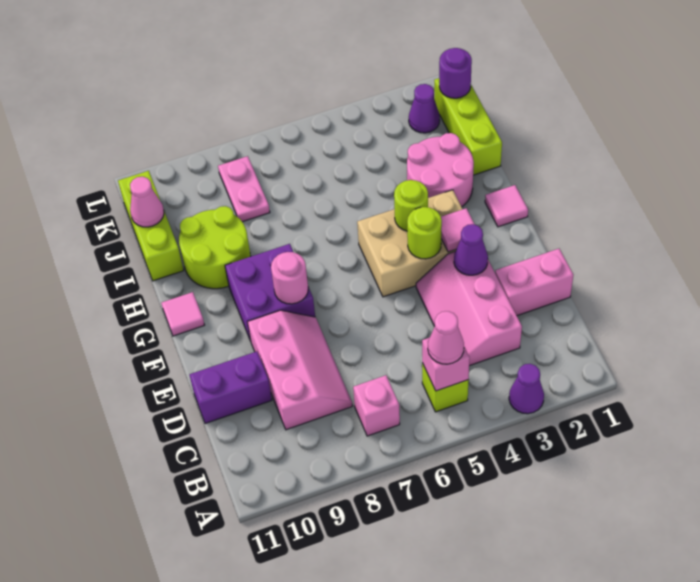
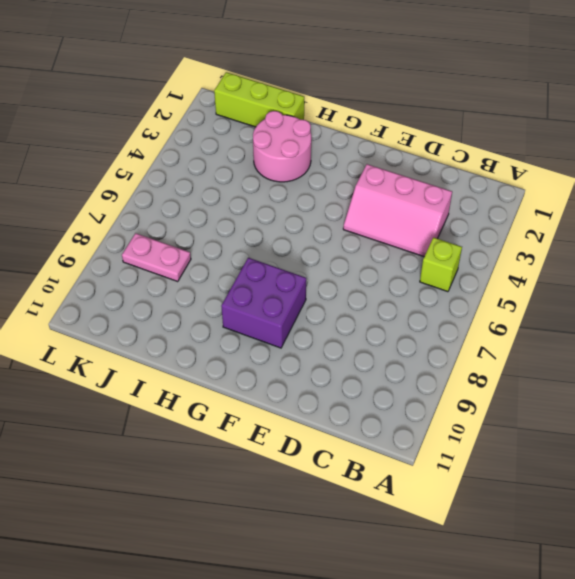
none -> purple 1x1 cone [509,364,544,414]
none -> pink 1x1 brick [353,375,400,436]
none -> pink 2x3 slope [247,310,353,430]

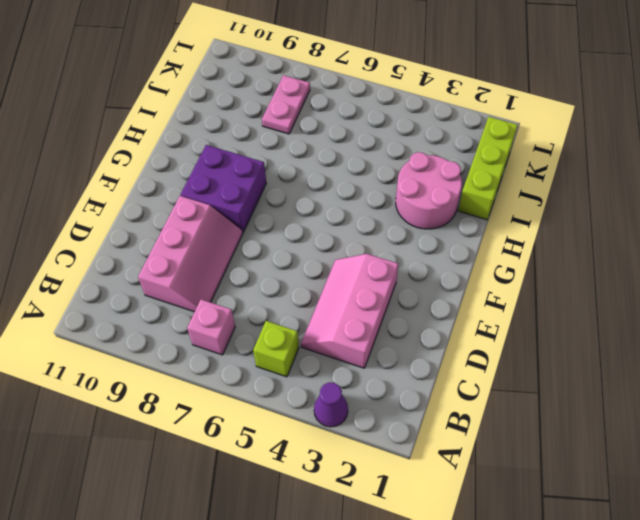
none -> pink 1x2 brick [495,249,573,316]
none -> purple 1x2 brick [190,351,272,424]
none -> tan 2x3 brick [357,190,462,297]

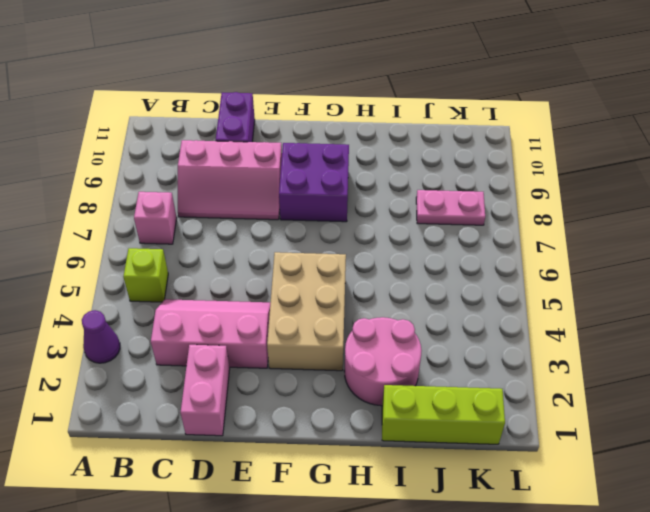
none -> pink 1x1 tile [485,185,528,227]
none -> pink 1x1 tile [161,292,204,336]
none -> lime 2x2 round brick [179,206,251,289]

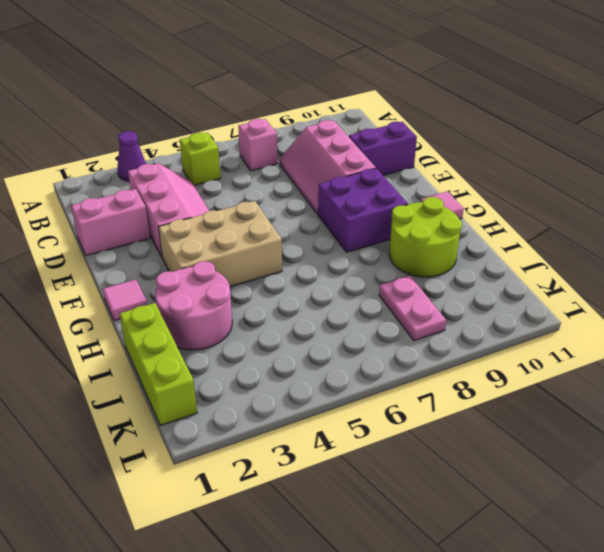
none -> lime 1x3 brick [118,171,184,281]
none -> purple 1x1 cone [409,84,440,133]
none -> pink 1x1 brick [422,338,470,391]

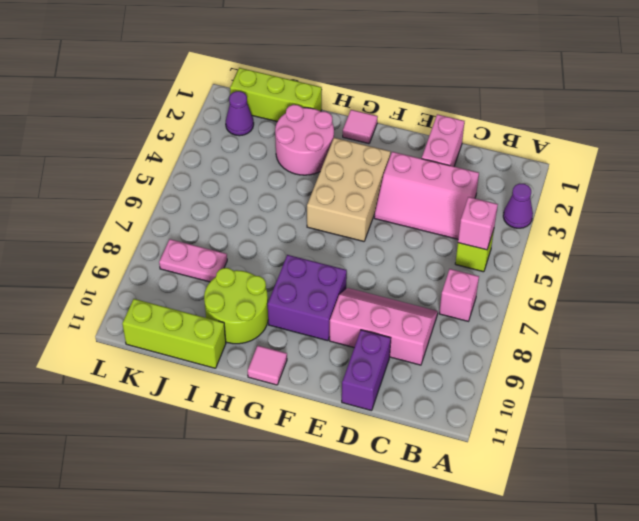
none -> purple 1x1 cone [454,224,488,275]
none -> pink 1x1 tile [441,208,474,252]
none -> lime 1x1 round brick [407,207,442,259]

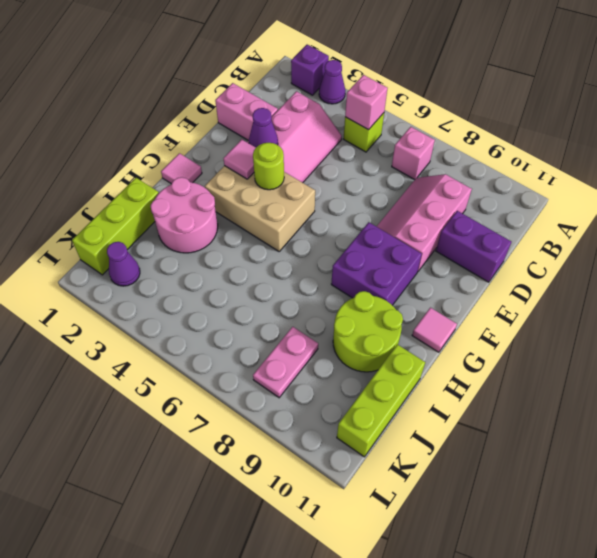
purple 1x1 brick [291,45,329,95] -> none
none -> pink 1x1 round brick [271,252,308,304]
none -> lime 1x1 round brick [394,180,428,231]
none -> pink 1x1 cone [130,177,164,227]

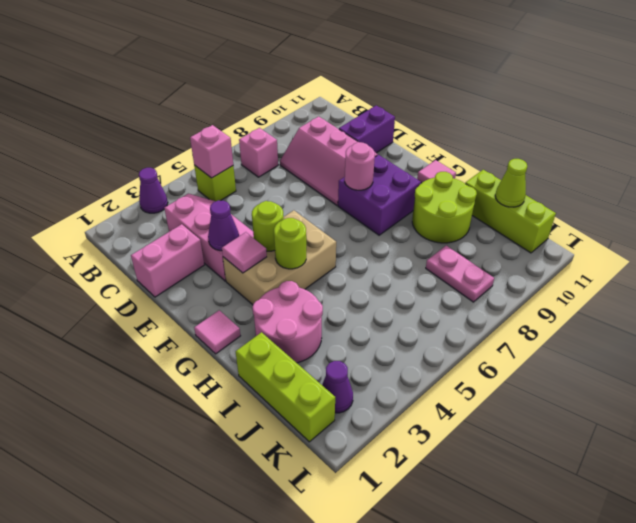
lime 1x1 cone [495,159,527,207] -> pink 1x1 cone [130,177,164,227]
none -> purple 1x1 round brick [439,48,472,98]
none -> pink 1x1 cone [428,311,464,364]

